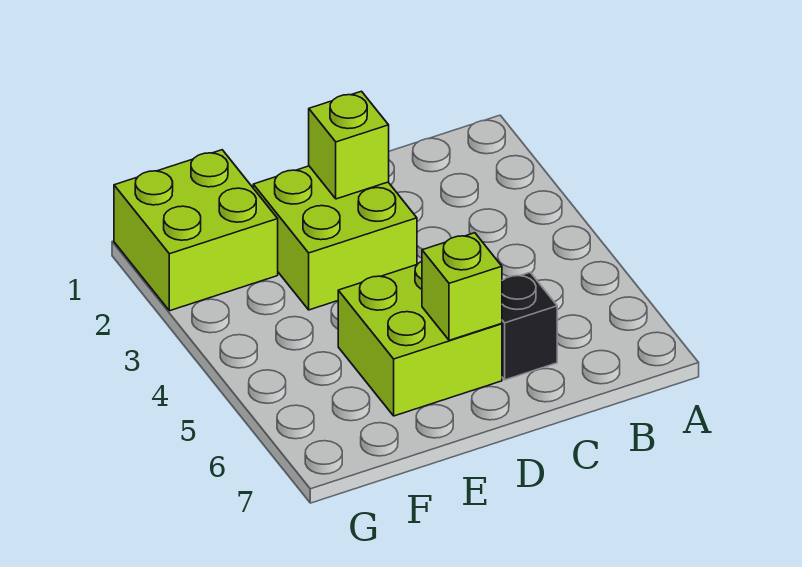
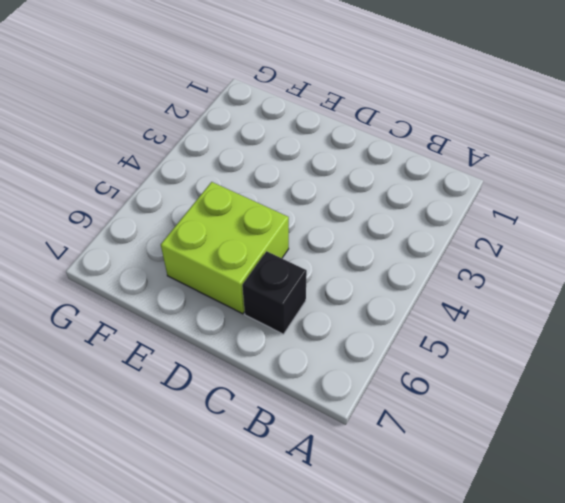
none -> lime 2x2 brick [253,166,417,310]
none -> lime 2x2 brick [114,150,278,311]

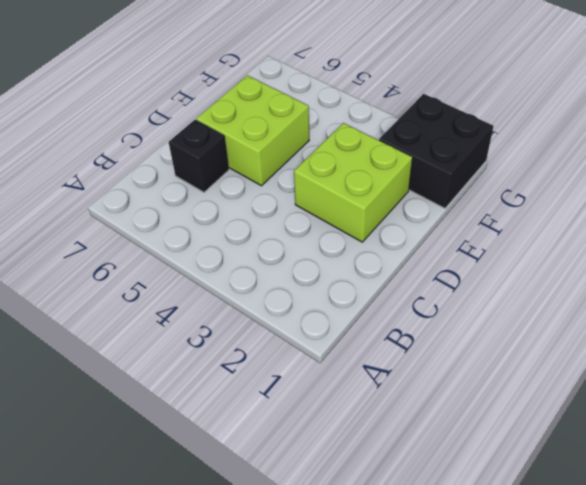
black 2x2 brick [379,94,494,208] -> lime 2x2 brick [114,150,278,311]
none -> lime 1x1 brick [309,91,389,199]
none -> lime 1x1 brick [422,233,502,340]

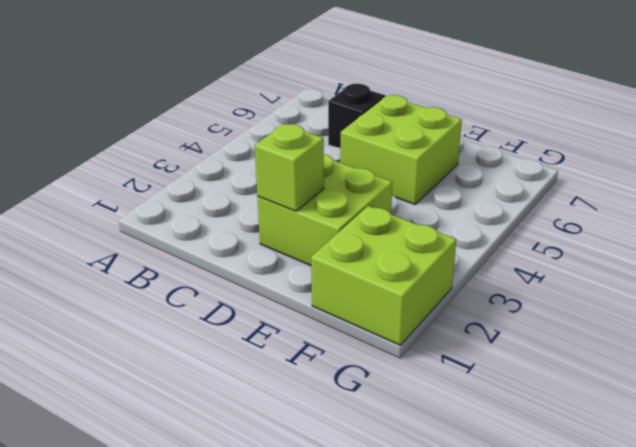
none -> lime 1x1 brick [422,233,502,340]

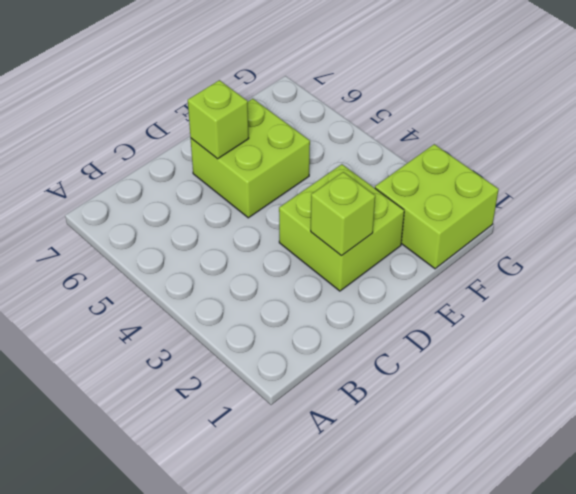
none -> black 1x1 brick [502,272,557,380]

